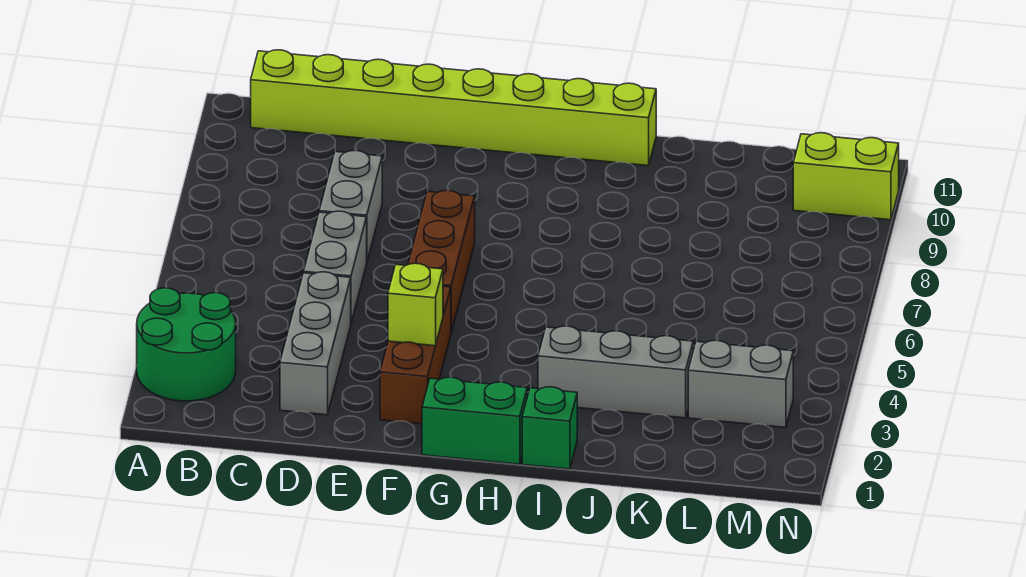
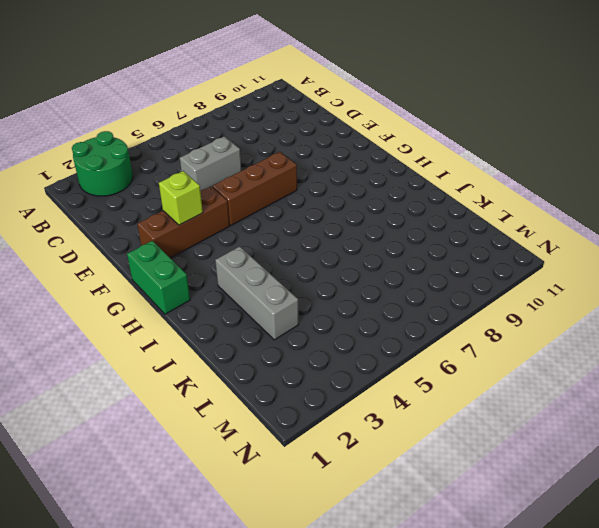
none -> lime 1x8 brick [251,50,656,166]
none -> grey 1x3 brick [280,272,351,415]
none -> grey 1x2 brick [319,150,382,261]

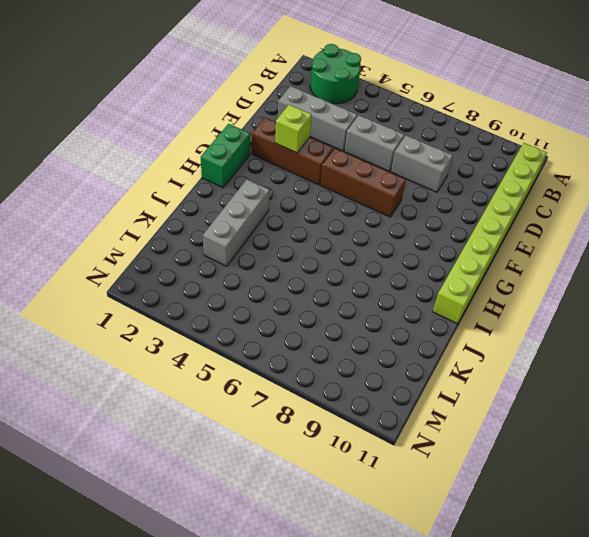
none -> green 1x1 brick [522,387,577,469]
none -> grey 1x2 brick [688,340,793,428]
none -> lime 1x2 brick [793,133,899,220]

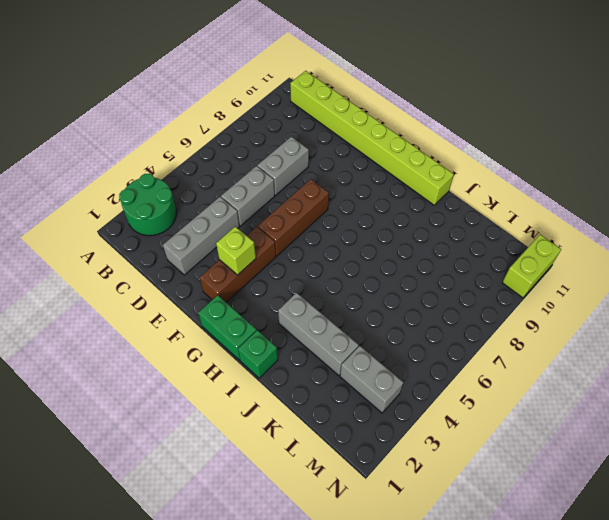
lime 1x2 brick [502,235,561,298] -> lime 1x2 brick turned to [793,133,899,220]

